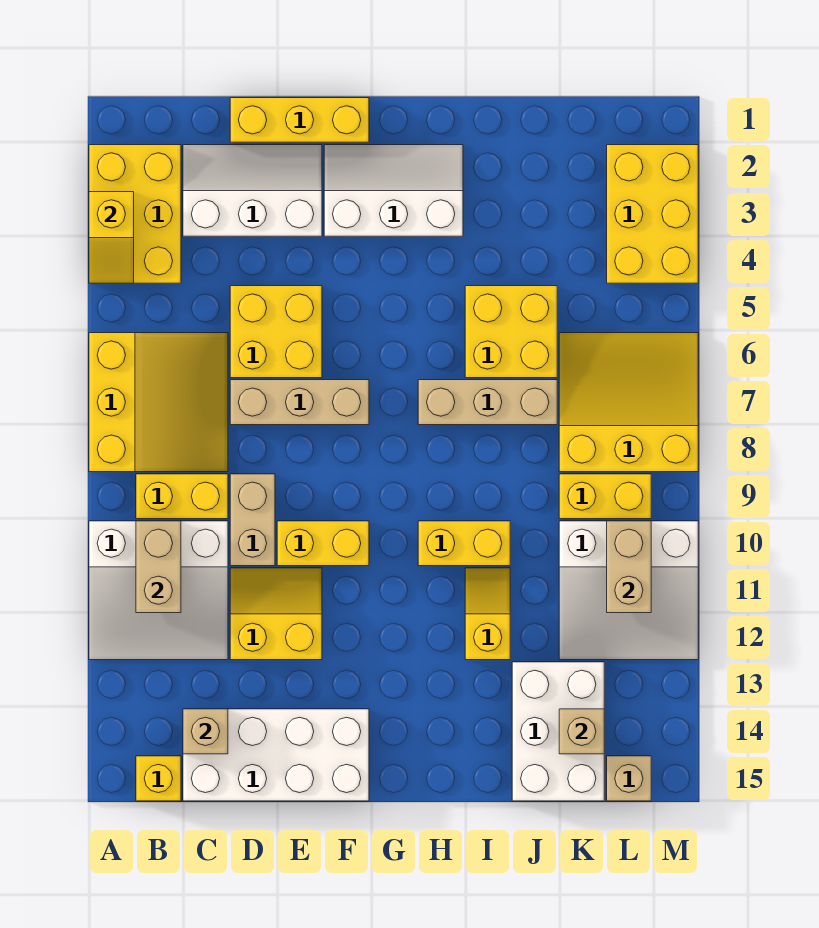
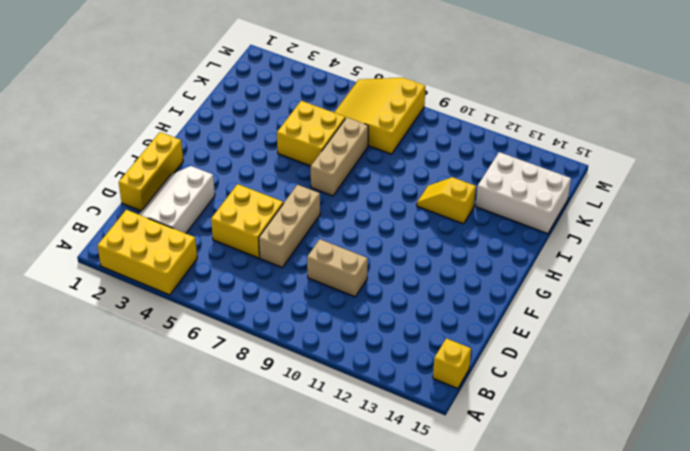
none -> yellow 3x3 slope [89,333,228,472]
none -> white 3x3 slope [89,521,228,660]
none -> yellow 1x2 brick [136,474,228,519]

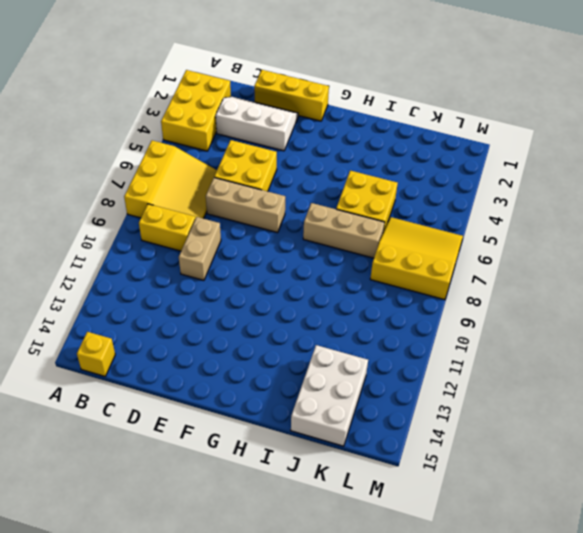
none -> white 3x3 slope [89,521,228,660]
none -> white 2x4 brick [183,709,369,801]
none -> yellow 2x2 slope [230,568,322,660]

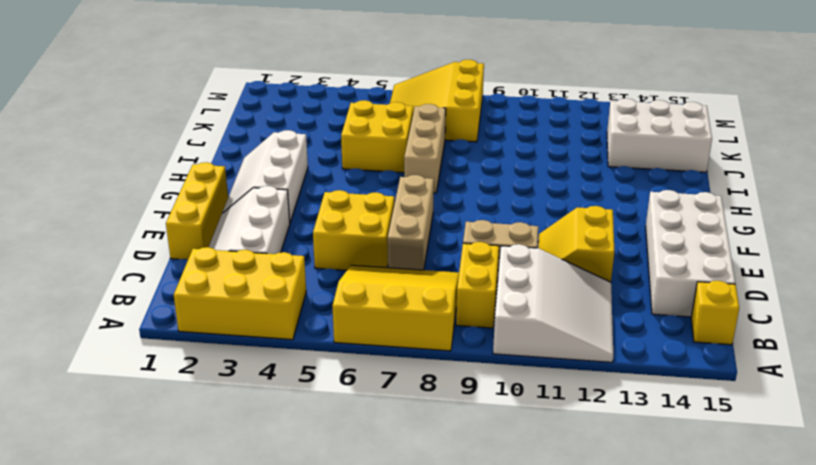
none -> yellow 1x2 brick [277,521,369,566]
none -> yellow 1x2 brick [418,521,510,566]
none -> yellow 1x2 slope [465,568,510,660]

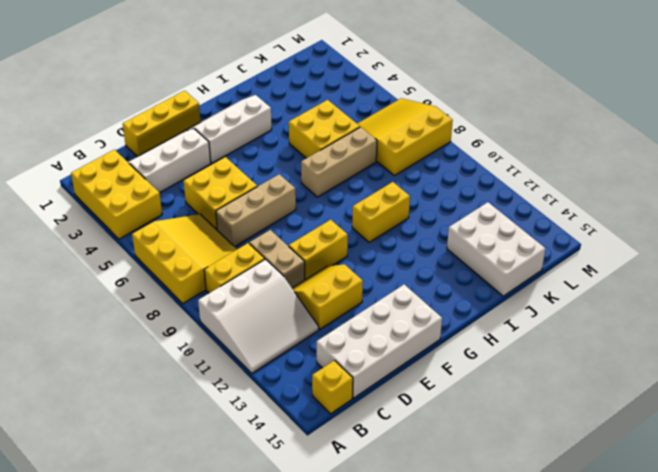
none -> yellow 1x2 slope [465,568,510,660]
none -> yellow 1x2 brick [559,474,651,519]
none -> white 3x3 slope [559,521,698,660]

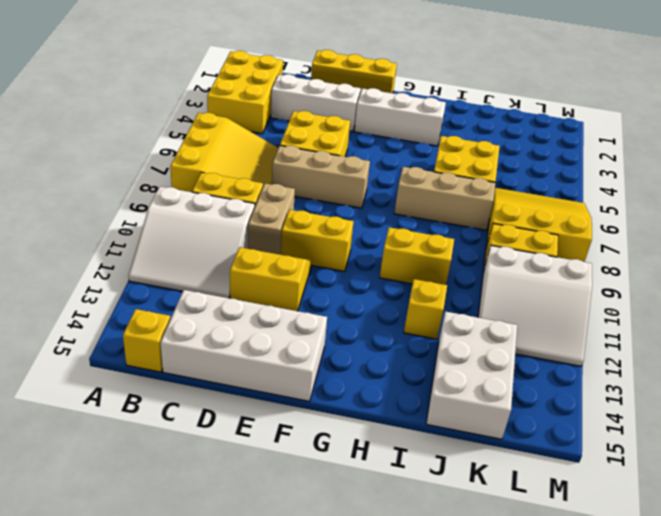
none -> yellow 2x3 brick [607,145,698,283]
none -> tan 1x1 brick [607,756,651,801]
none -> yellow 1x2 slope [89,192,134,283]

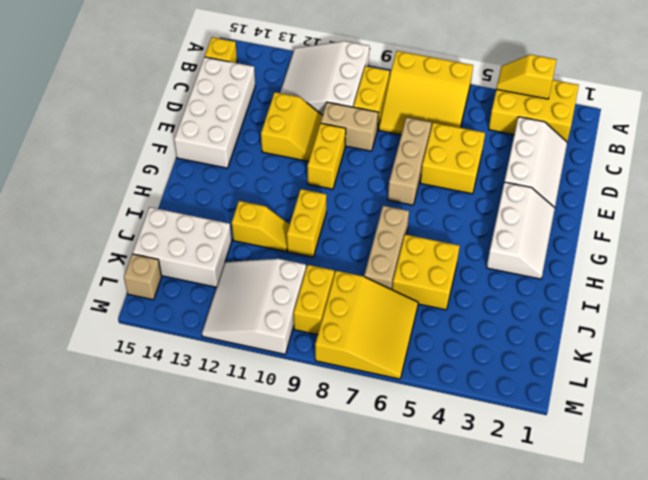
none -> yellow 1x3 brick [230,98,369,142]
none -> yellow 2x3 brick [607,145,698,283]
none -> tan 1x2 brick [136,521,181,613]

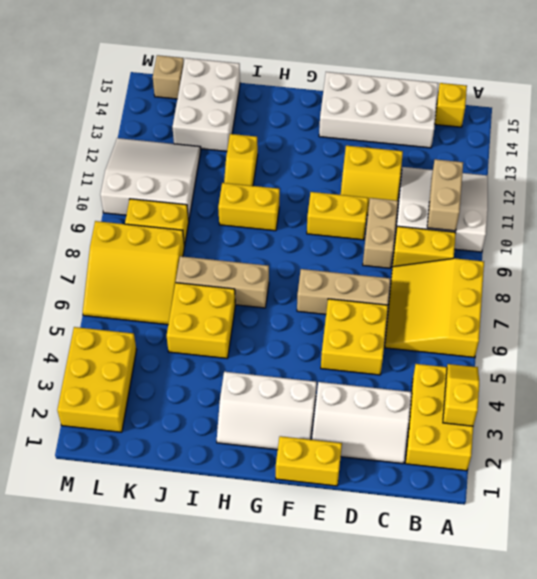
yellow 1x2 brick [276,436,342,486] -> yellow 1x3 brick [230,98,369,142]
none -> tan 1x1 brick [183,709,228,754]
none -> tan 1x1 brick [559,709,604,754]
none -> tan 1x2 brick [607,521,651,613]

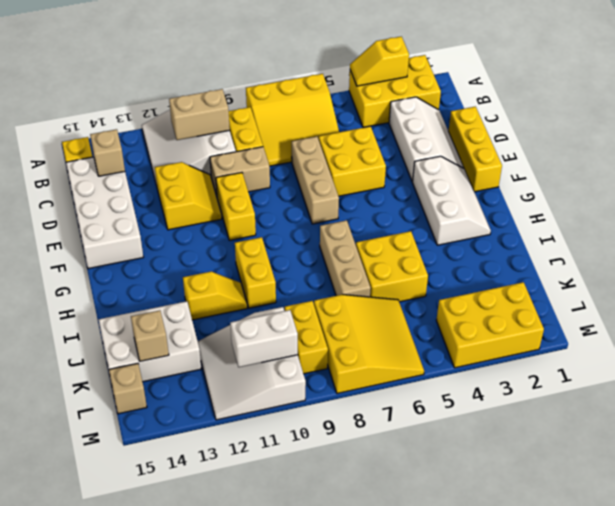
white 1x2 brick [230,310,298,367] -> tan 1x2 brick [607,521,651,613]

